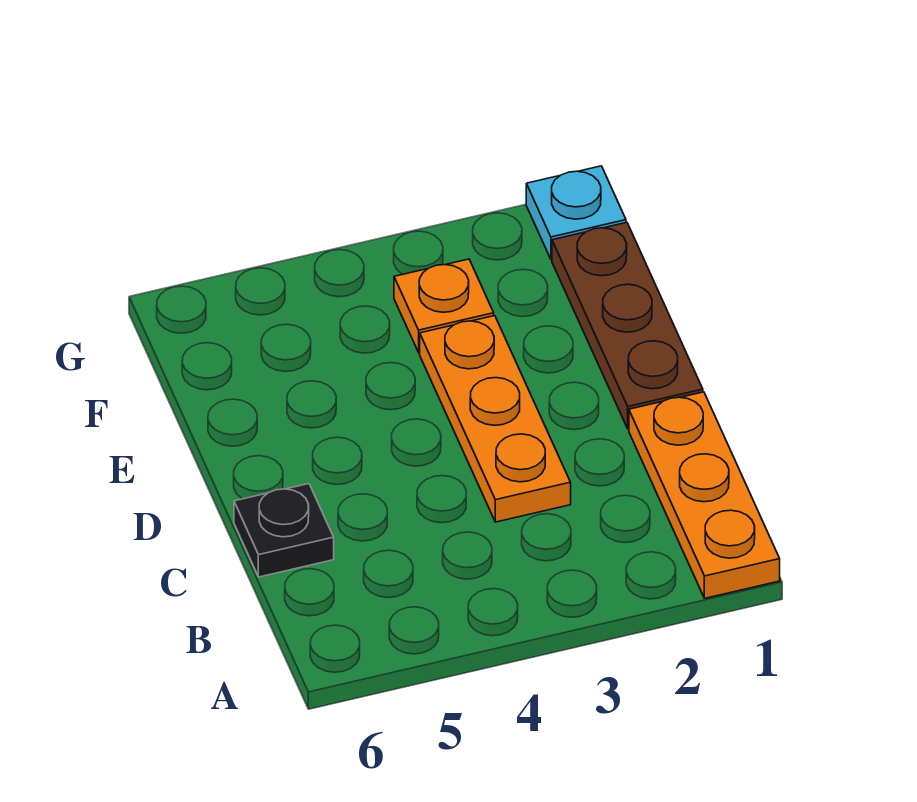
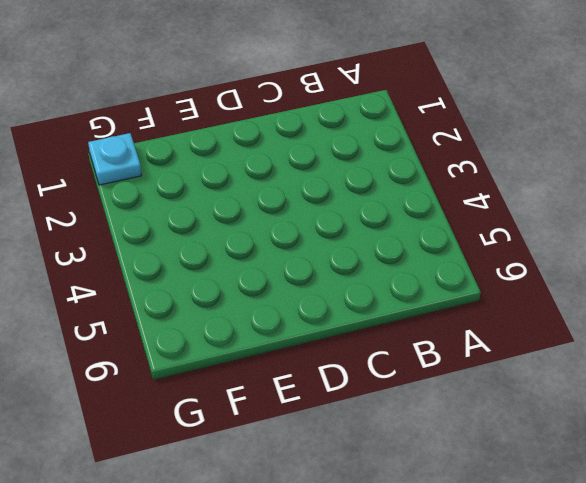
none -> orange 1x3 plate [629,392,780,598]
none -> orange 1x3 plate [420,316,571,522]

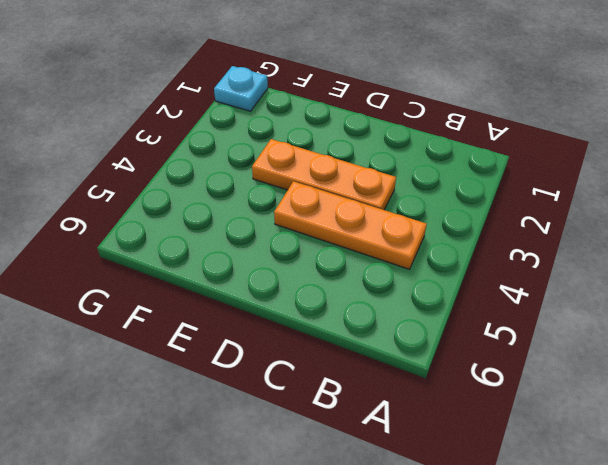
orange 1x3 plate [274,181,427,269] -> orange 1x3 plate moved to [629,392,780,598]
none -> black 1x1 plate [234,484,334,577]
none -> brown 1x3 plate [552,223,703,429]

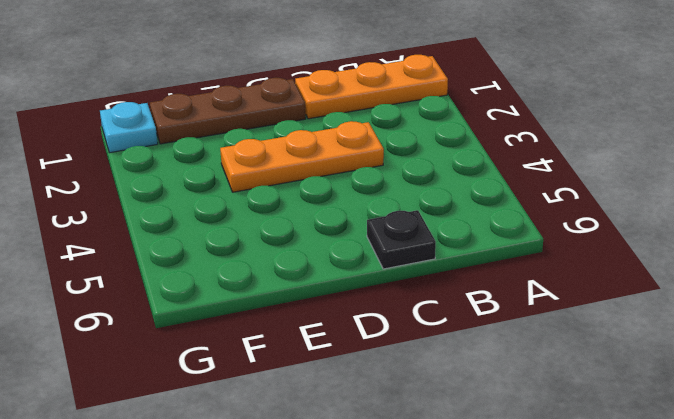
none -> orange 1x1 plate [394,259,494,353]

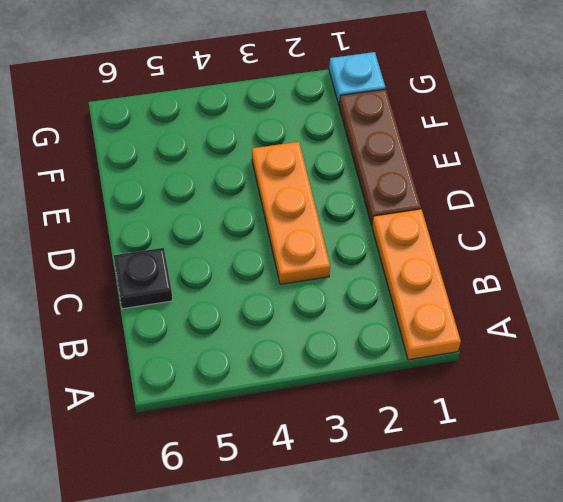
none -> orange 1x1 plate [394,259,494,353]

